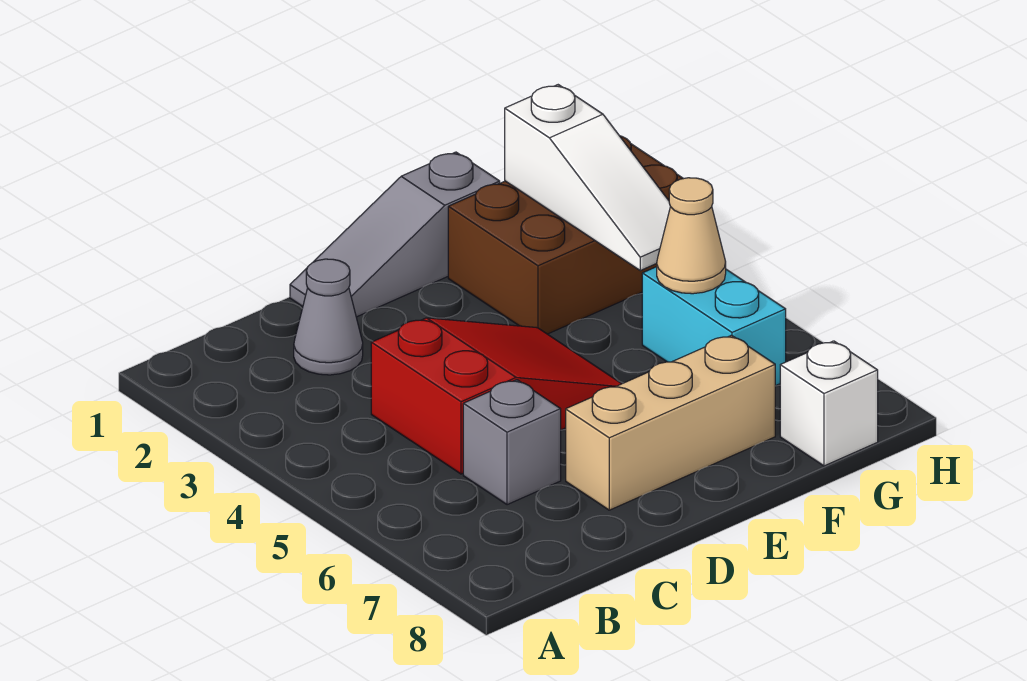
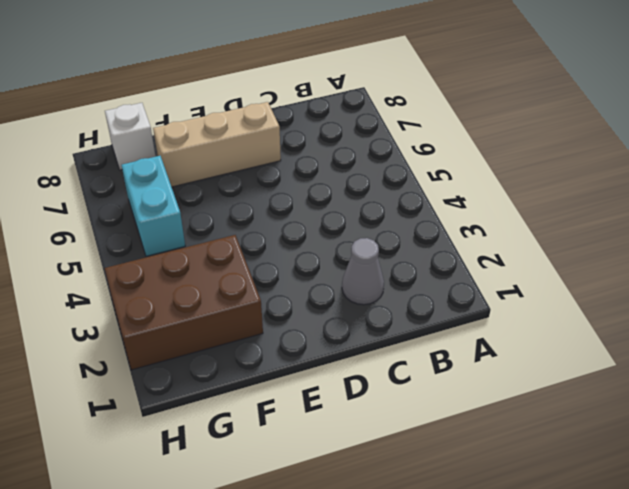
none -> red 2x3 slope [371,318,622,474]
none -> grey 1x1 brick [463,380,561,505]

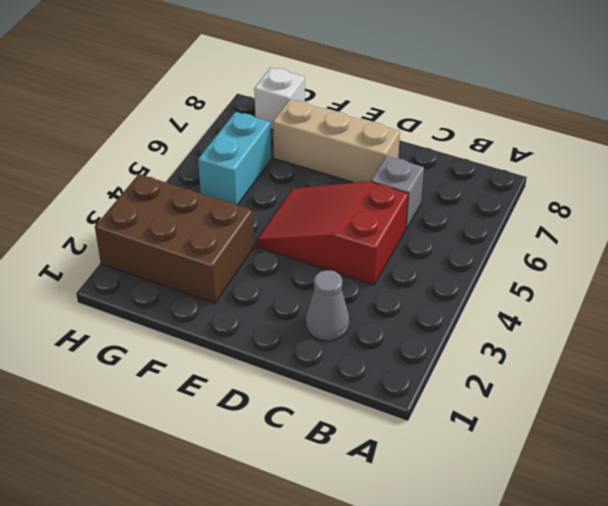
none -> grey 1x3 slope [290,152,500,317]
none -> white 1x3 slope [505,85,670,270]

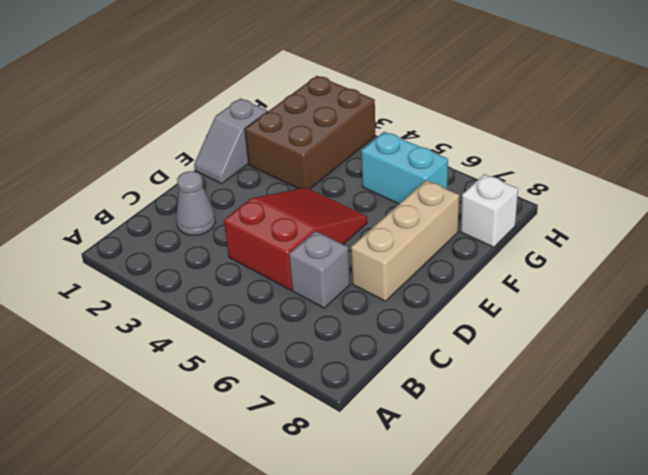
grey 1x2 slope [194,98,268,184] -> grey 1x3 slope [290,152,500,317]
none -> white 1x3 slope [505,85,670,270]
none -> tan 1x1 cone [657,178,726,294]

